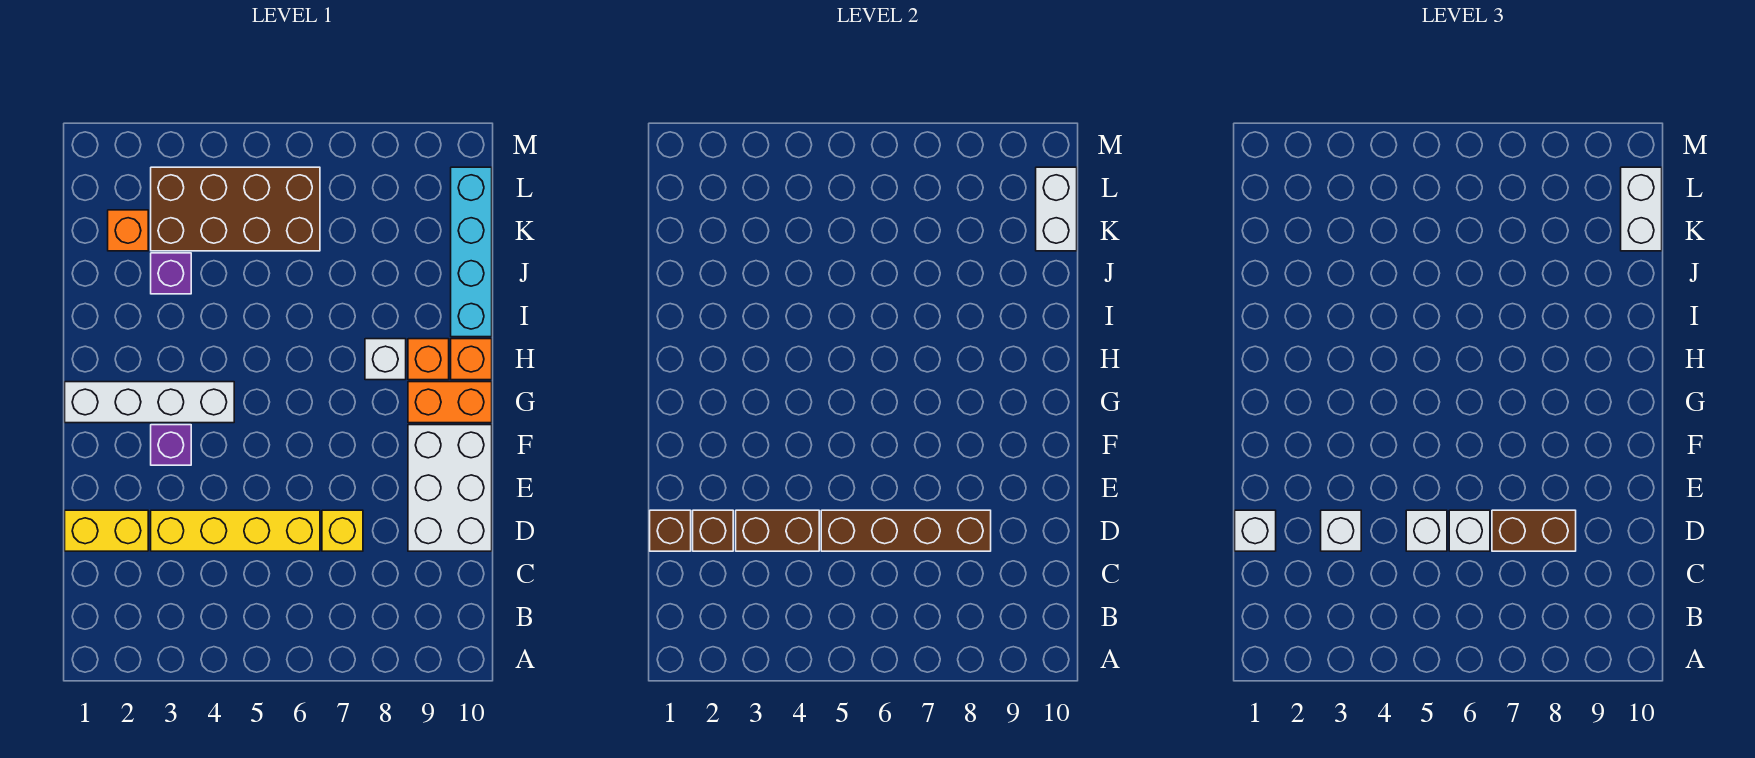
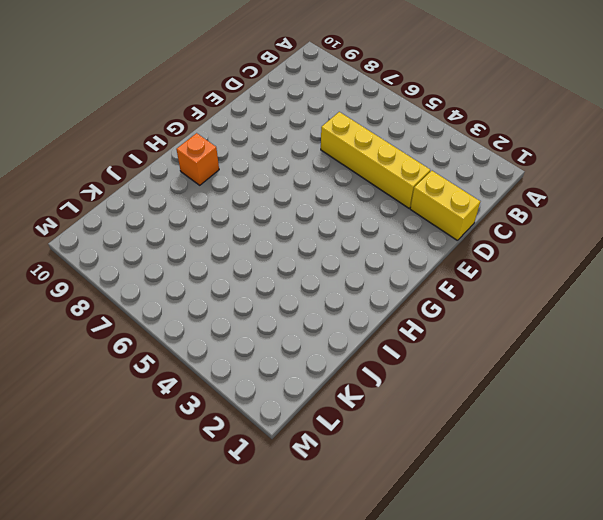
none -> yellow 1x1 brick [322,510,363,551]
none -> white 2x3 brick [408,425,492,551]
none -> purple 1x1 brick [151,425,191,465]

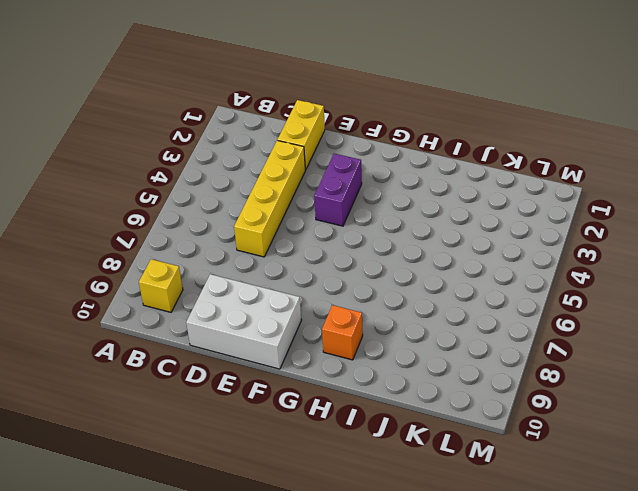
yellow 1x1 brick [139,259,183,312] -> yellow 1x1 brick moved to [322,510,363,551]
purple 1x2 brick [314,154,362,226] -> purple 1x1 brick [151,425,191,465]
none -> white 1x4 brick [65,382,234,423]
none -> orange 1x2 brick [408,382,492,423]
none -> white 1x1 brick [365,339,406,380]

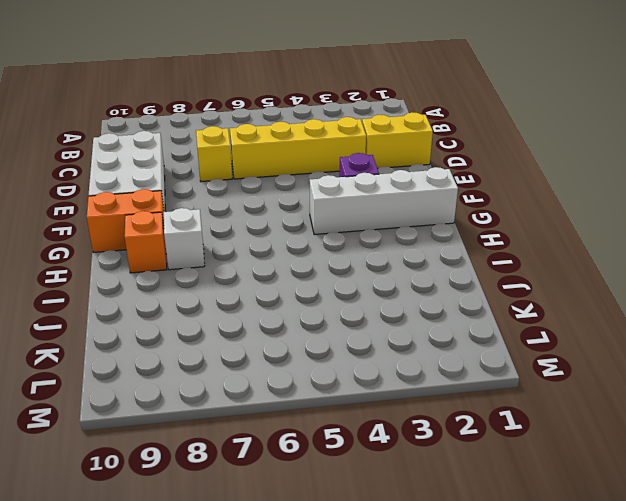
none -> orange 1x1 brick [451,339,492,380]
none -> cyan 1x4 brick [451,167,492,337]
none -> purple 1x1 brick [151,253,191,294]

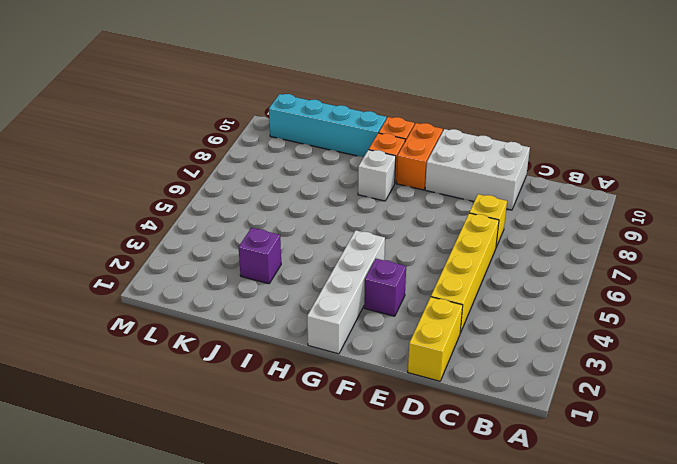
none -> orange 1x1 brick [108,210,148,251]
none -> brown 2x4 brick [151,167,320,251]
none -> brown 1x1 brick [650,510,691,551]

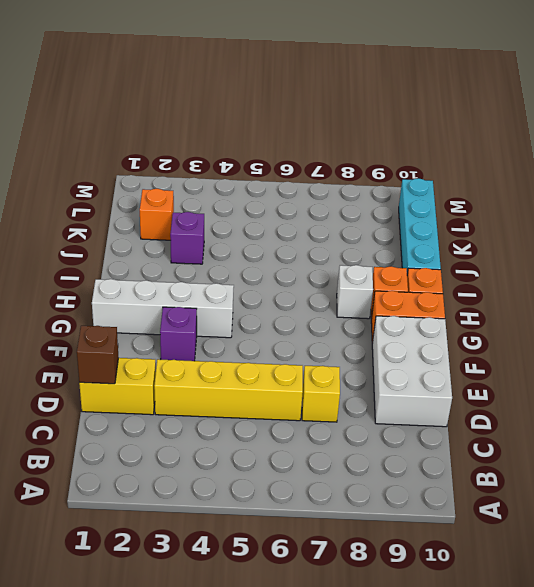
none -> brown 2x4 brick [151,167,320,251]
none -> brown 1x1 brick [693,510,733,551]
none -> brown 1x2 brick [736,510,819,551]

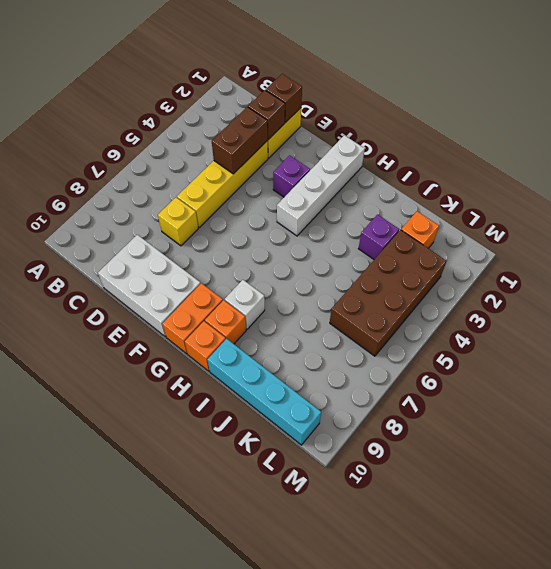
none -> brown 1x4 brick [821,510,991,551]
none -> white 1x2 brick [1036,167,1077,251]
none -> white 1x1 brick [1235,510,1276,551]

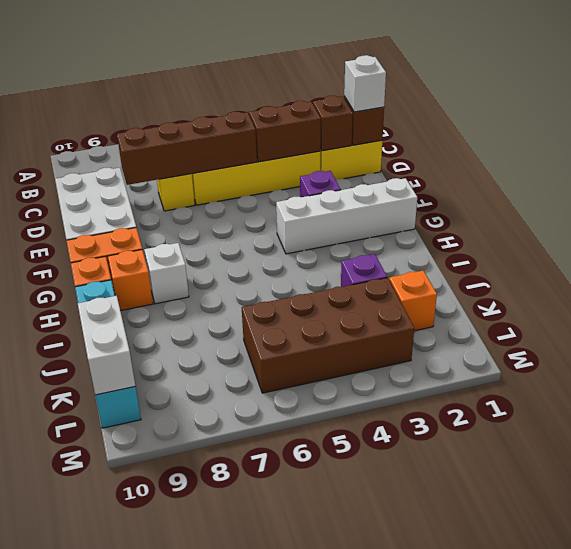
none -> white 1x1 brick [1321,510,1361,551]
none -> white 1x1 brick [1406,510,1447,551]
none -> white 1x1 brick [1449,510,1490,551]

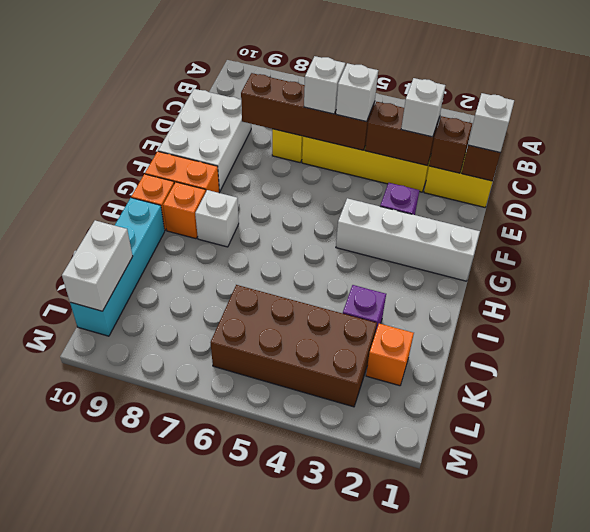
none -> brown 1x2 brick [1492,510,1576,551]
none -> white 1x2 brick [1621,167,1662,251]

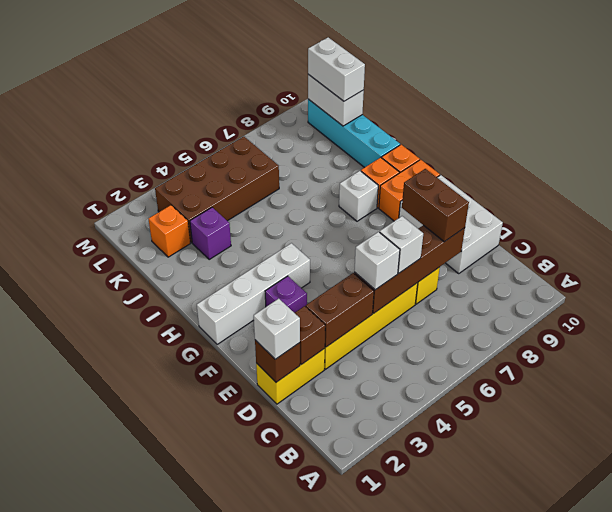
brown 1x2 brick [402,169,469,242] -> brown 1x2 brick turned to [1492,510,1576,551]
none -> white 1x1 brick [1321,510,1361,551]

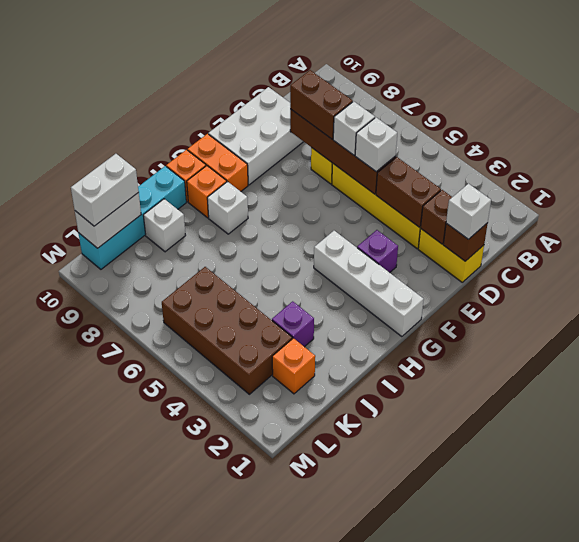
white 1x1 brick [143,199,186,252] -> white 1x1 brick moved to [1321,510,1361,551]

